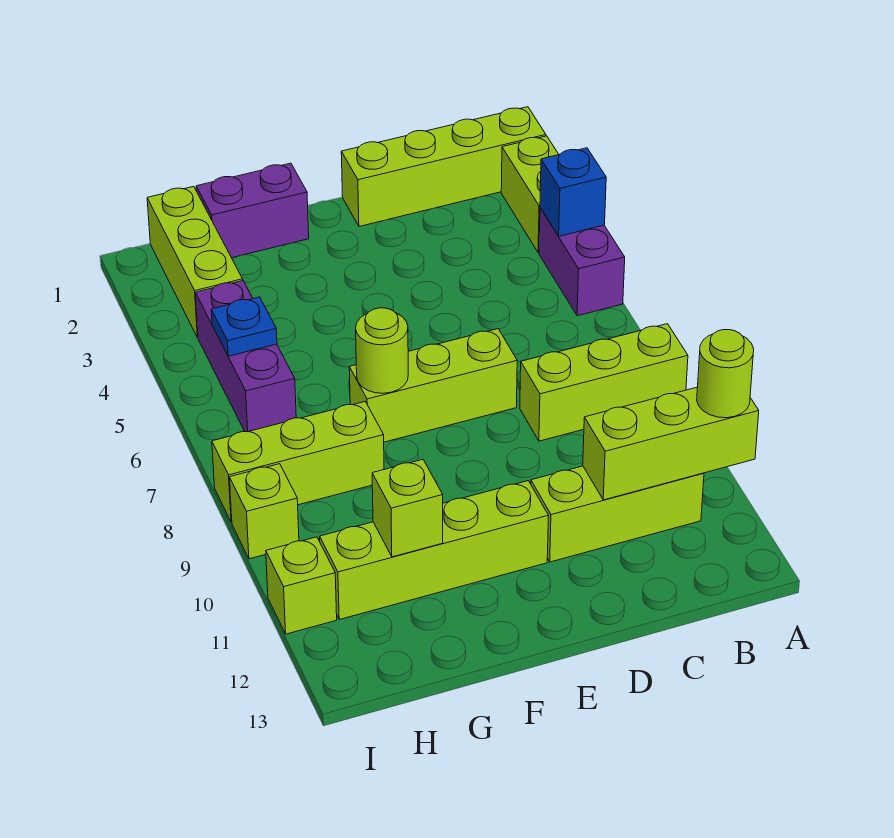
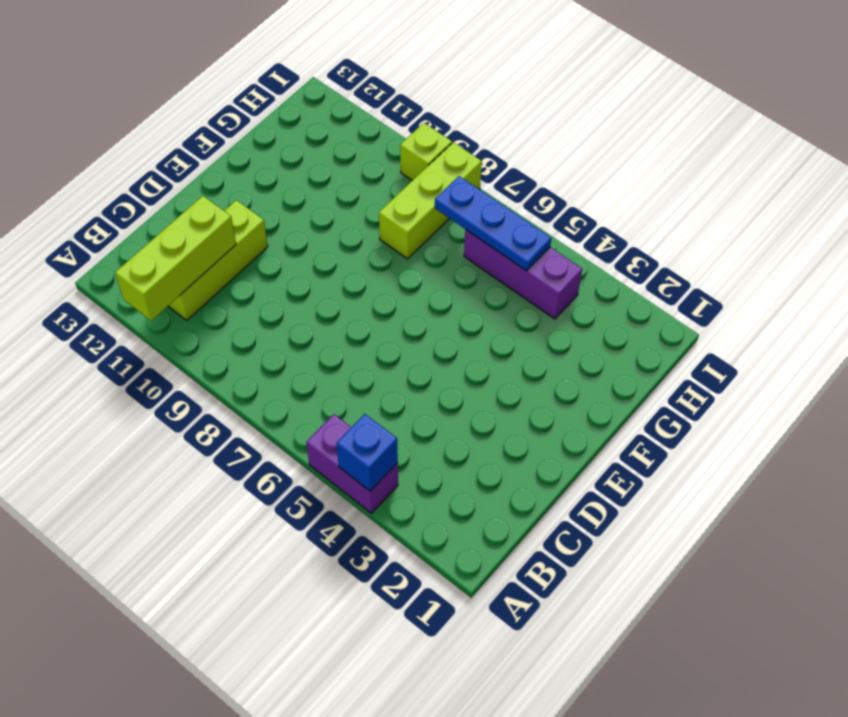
blue 1x3 plate [435,176,551,271] -> blue 1x1 plate [211,297,277,356]
none -> lime 1x4 brick [341,107,546,226]
none -> lime 1x2 brick [501,136,559,253]
none -> lime 1x3 brick [520,324,688,441]

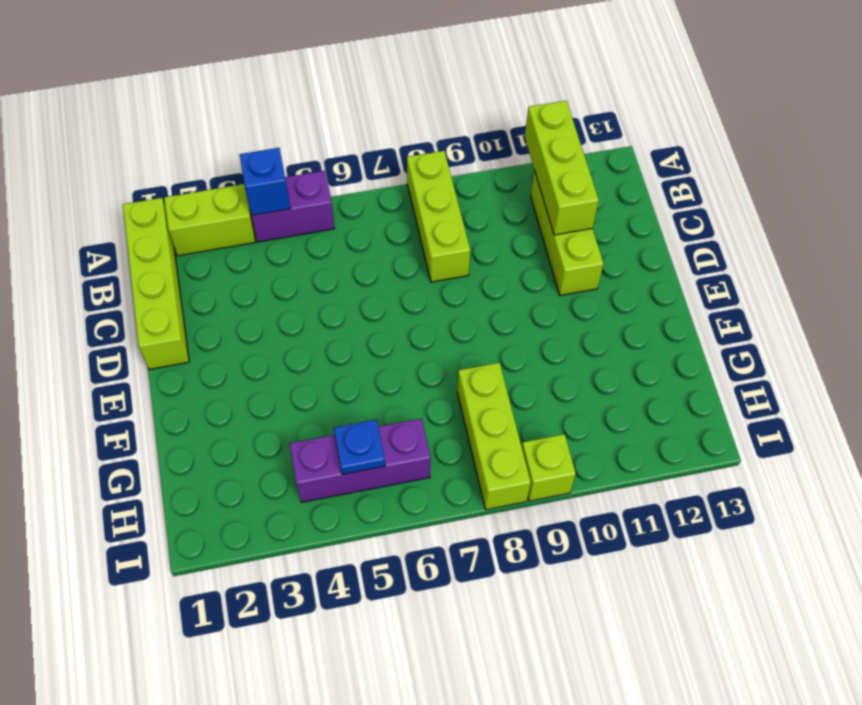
none -> lime 1x3 brick [349,329,517,442]
none -> lime 1x4 brick [320,481,549,620]
none -> purple 1x2 brick [196,163,309,258]

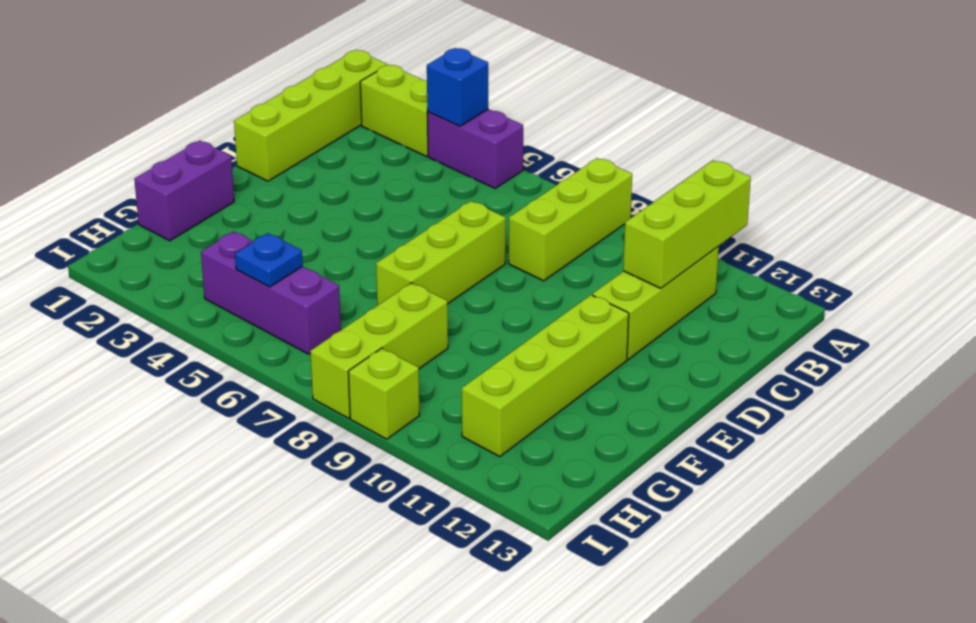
none -> lime 1x3 brick [147,186,243,338]
none -> lime 1x1 brick [266,537,337,634]
none -> lime 1x1 round brick [356,308,408,393]

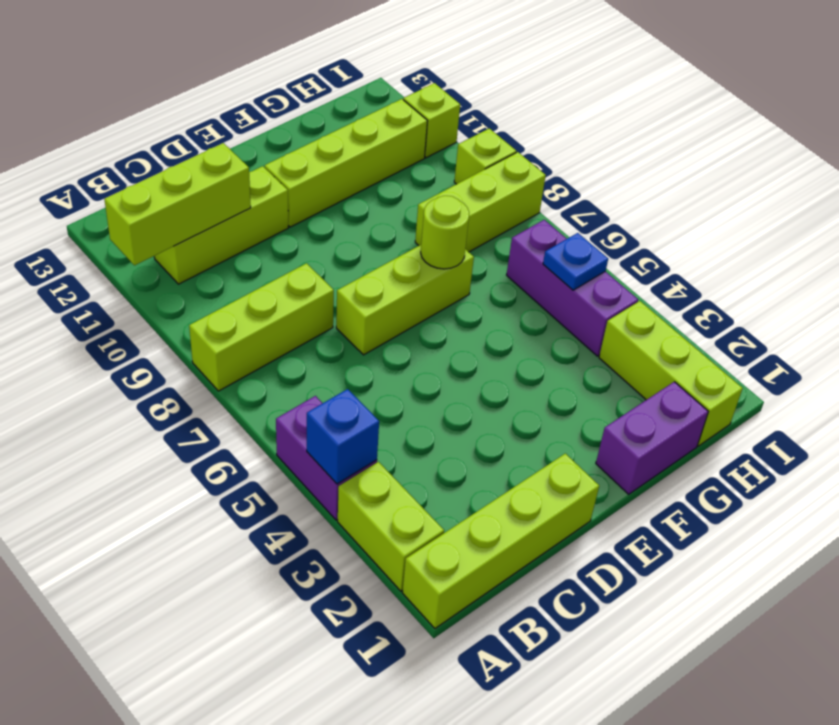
none -> lime 1x1 brick [372,459,443,557]
none -> lime 1x1 round brick [697,330,754,418]

